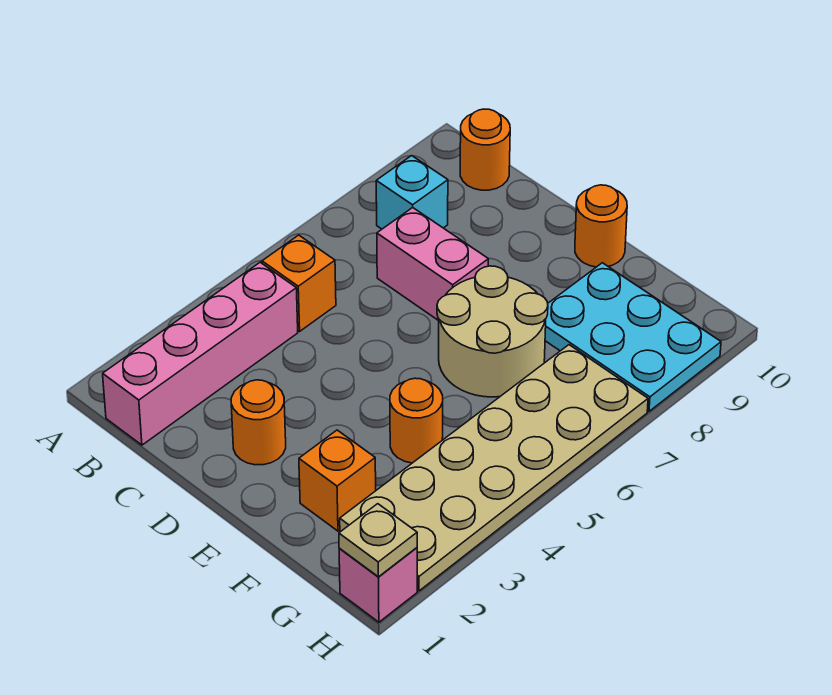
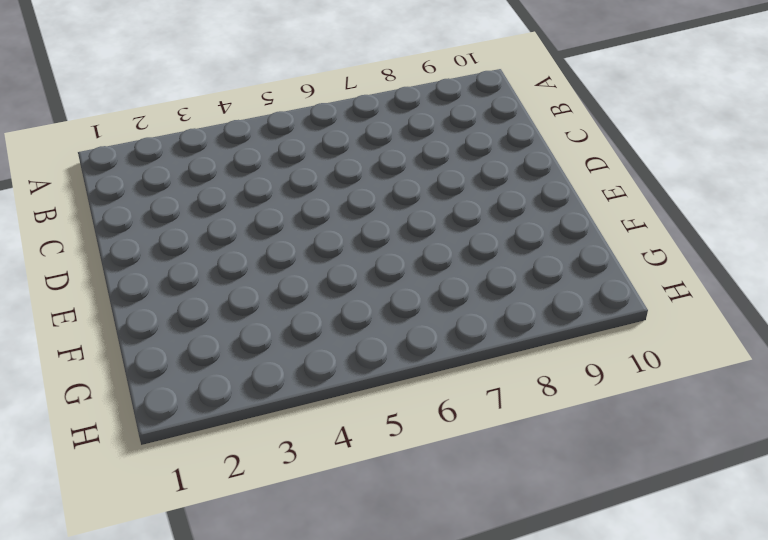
none -> pink 1x4 brick [103,262,298,445]
none -> orange 1x1 brick [262,235,336,331]
none -> cyan 1x1 brick [376,156,448,229]

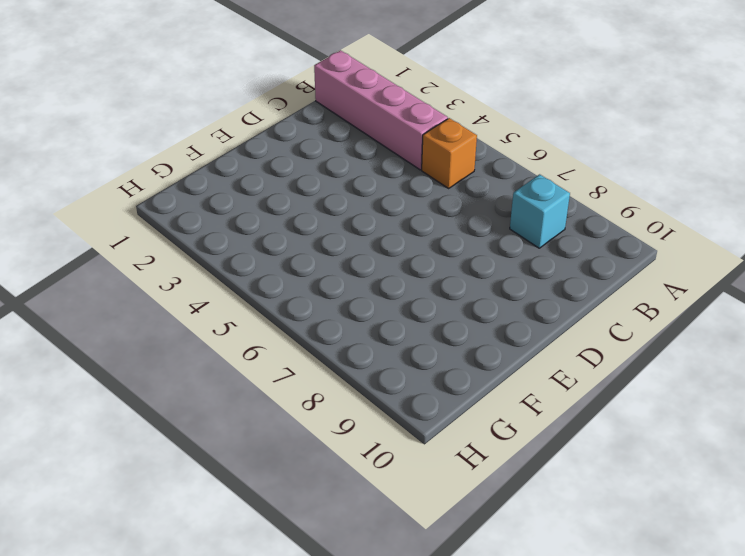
none -> orange 1x1 round brick [460,109,510,190]
none -> pink 1x2 brick [377,208,488,321]
none -> orange 1x1 round brick [231,380,286,465]

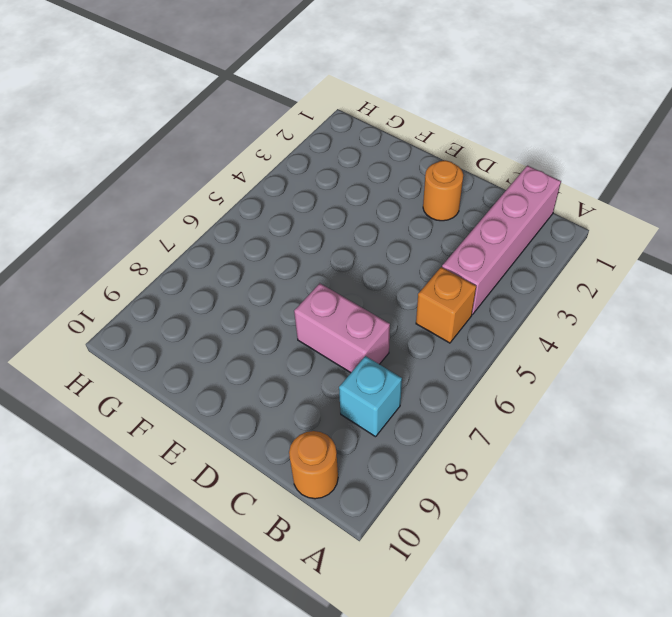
none -> tan 2x2 round brick [437,266,548,397]
none -> orange 1x1 round brick [575,185,627,267]
none -> orange 1x1 brick [299,430,376,531]

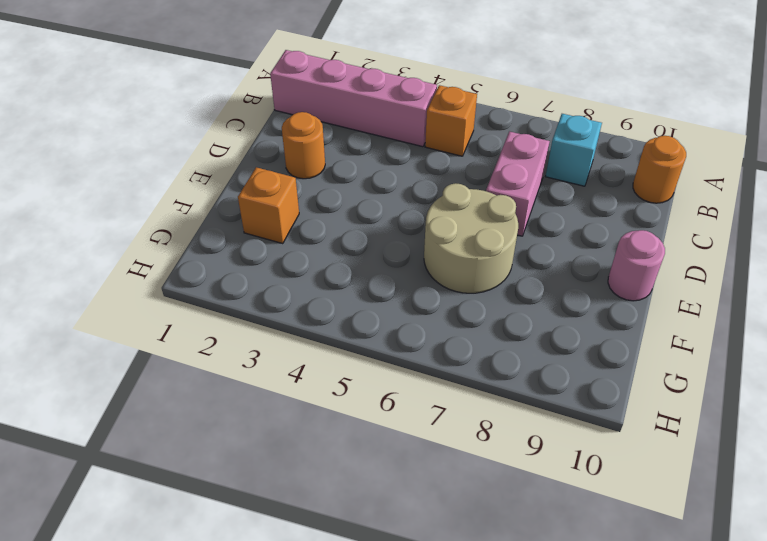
pink 1x1 round brick [608,230,665,301] -> orange 1x1 round brick [575,185,627,267]
none -> orange 1x1 round brick [390,378,443,463]
none -> cyan 2x3 plate [545,263,721,411]
none -> tan 2x6 plate [340,345,648,591]

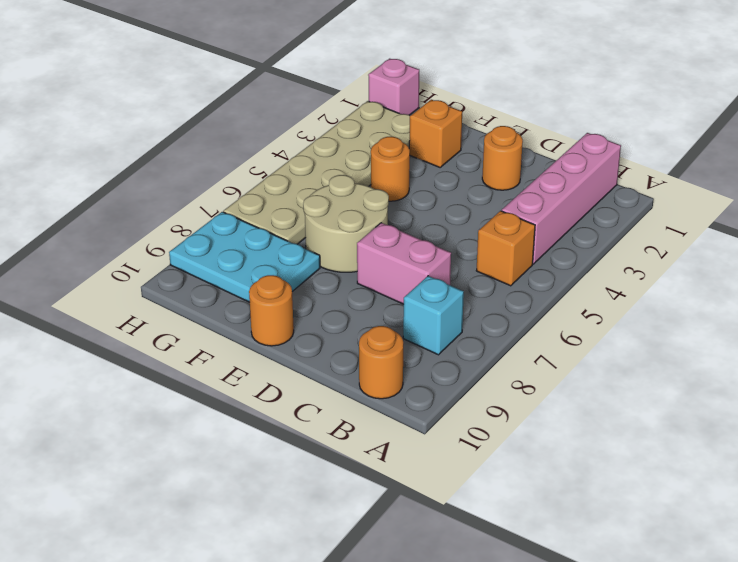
none -> tan 1x1 plate [339,504,417,577]

